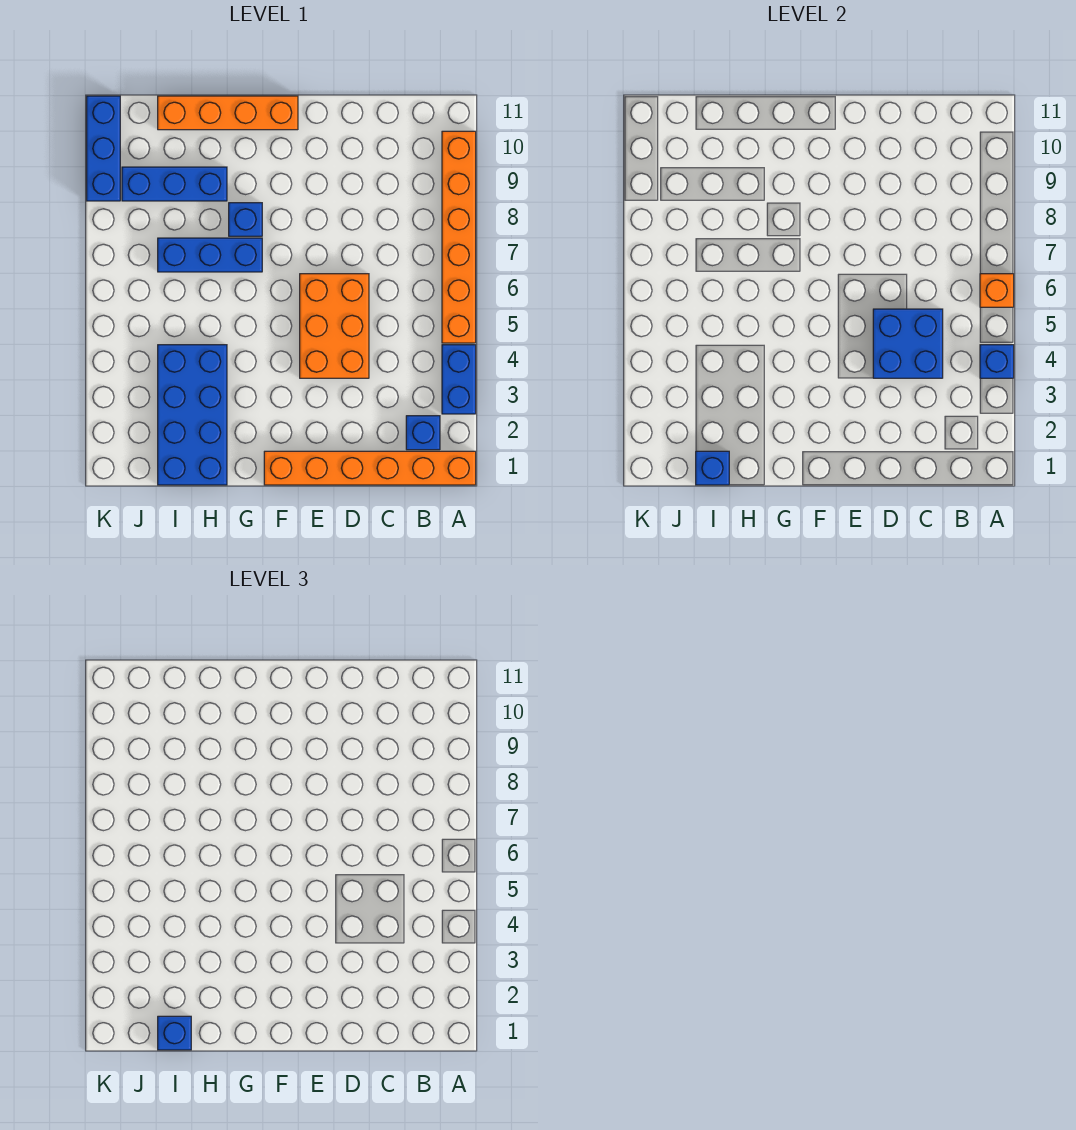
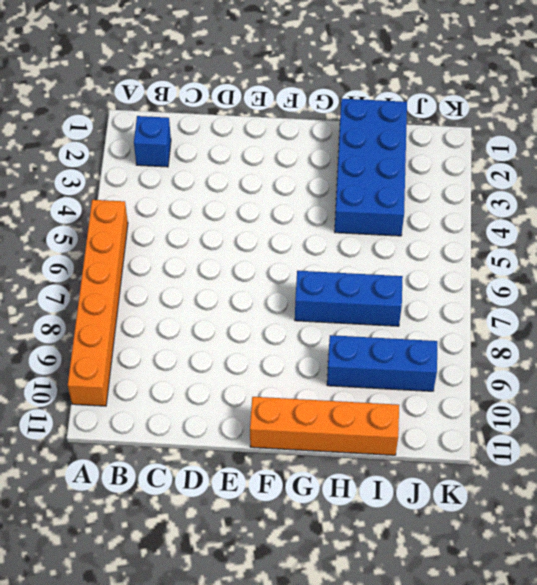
none -> orange 1x6 brick [264,451,476,485]
none -> blue 1x2 brick [442,345,476,414]
none -> orange 2x3 brick [300,274,369,378]

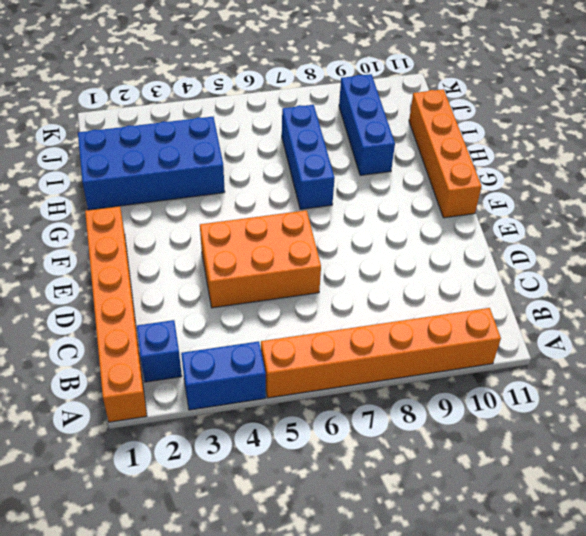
none -> blue 1x1 brick [229,203,262,236]
none -> blue 1x3 brick [87,96,120,201]
none -> blue 1x1 brick [980,345,1014,378]

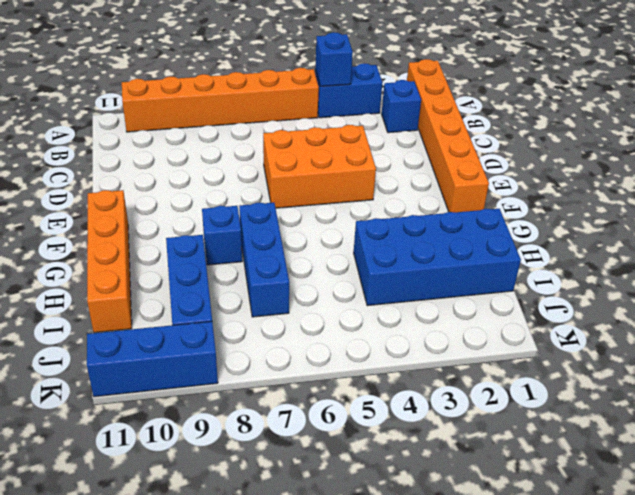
none -> orange 1x1 brick [980,274,1014,307]
none -> blue 2x2 brick [873,309,943,378]
none -> blue 1x1 brick [696,451,729,485]

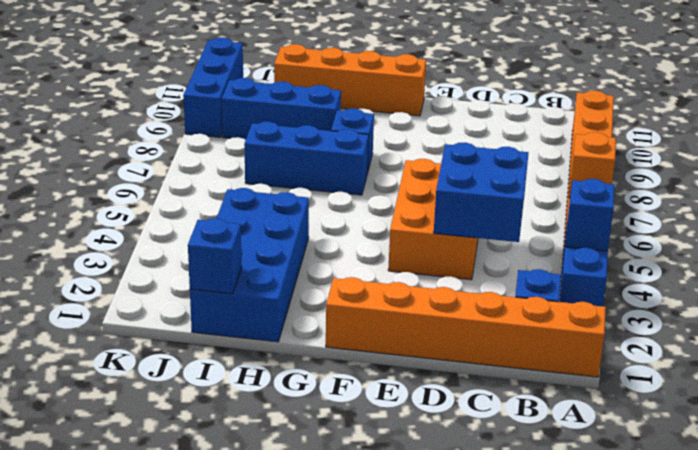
none -> blue 1x1 brick [158,1016,191,1050]

